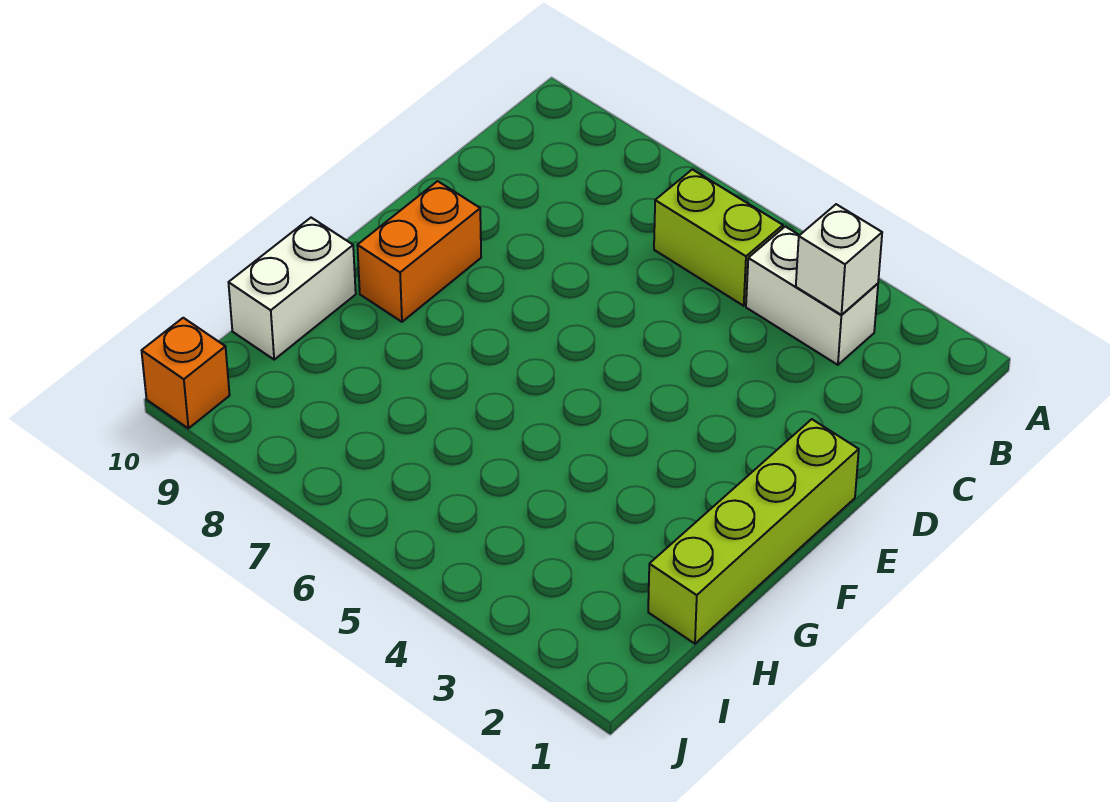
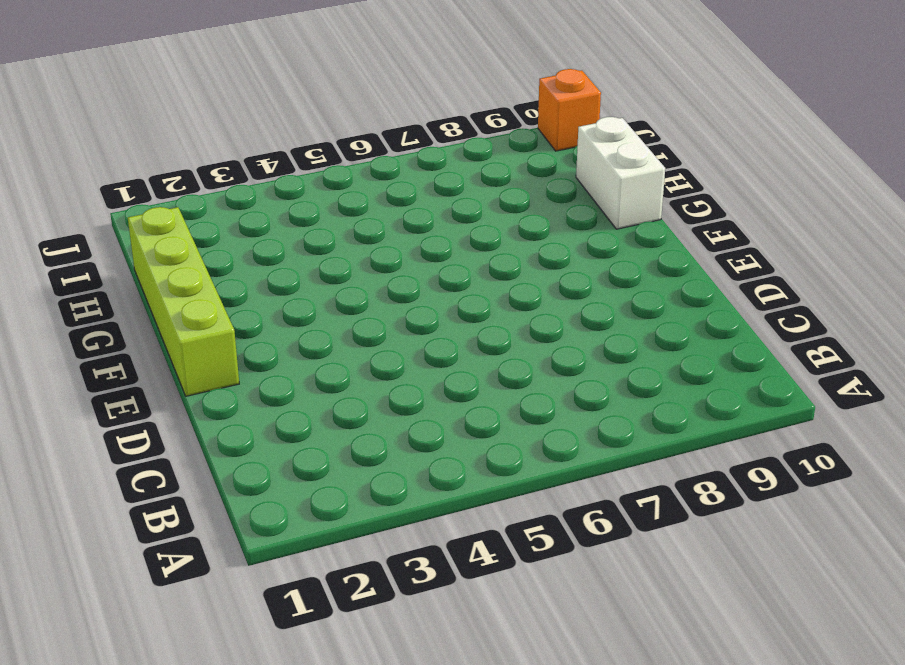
none -> white 1x2 brick [746,227,878,365]
none -> lime 1x2 brick [654,169,783,306]

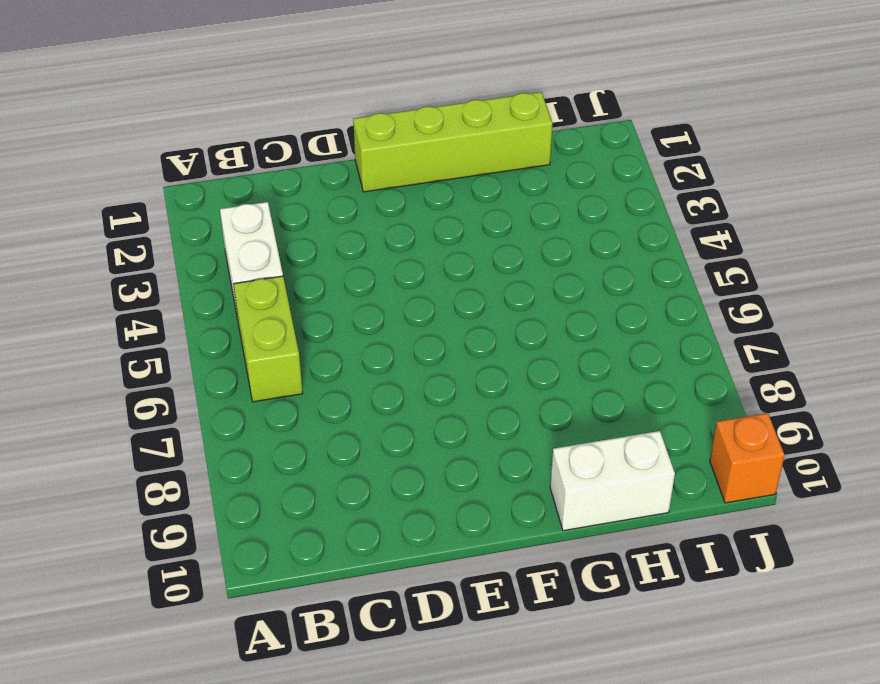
none -> orange 1x2 brick [357,181,481,322]
none -> white 1x1 brick [796,204,882,315]

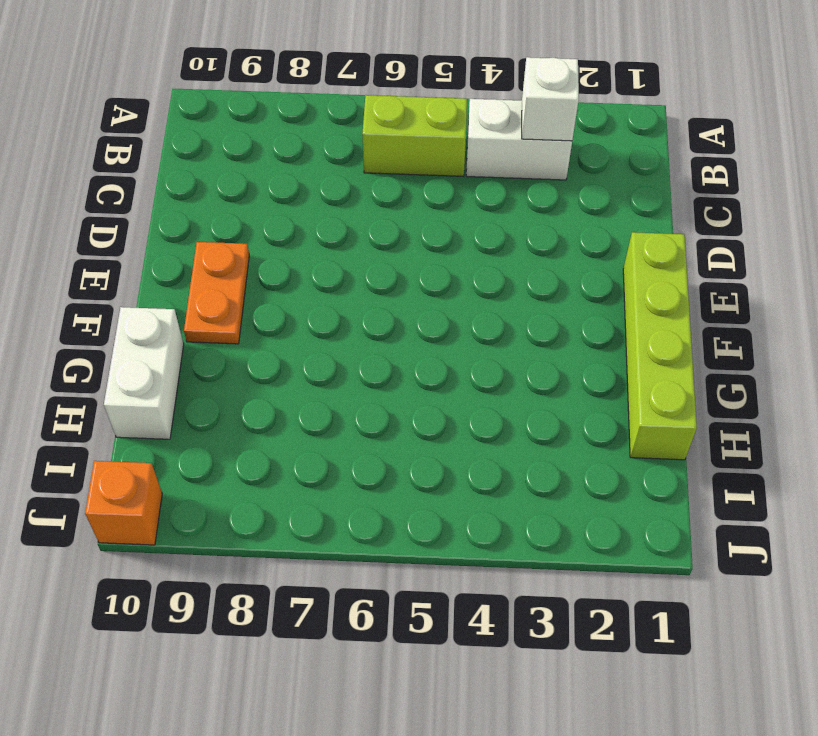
orange 1x2 plate [184,242,249,344] -> orange 1x2 brick [357,181,481,322]

